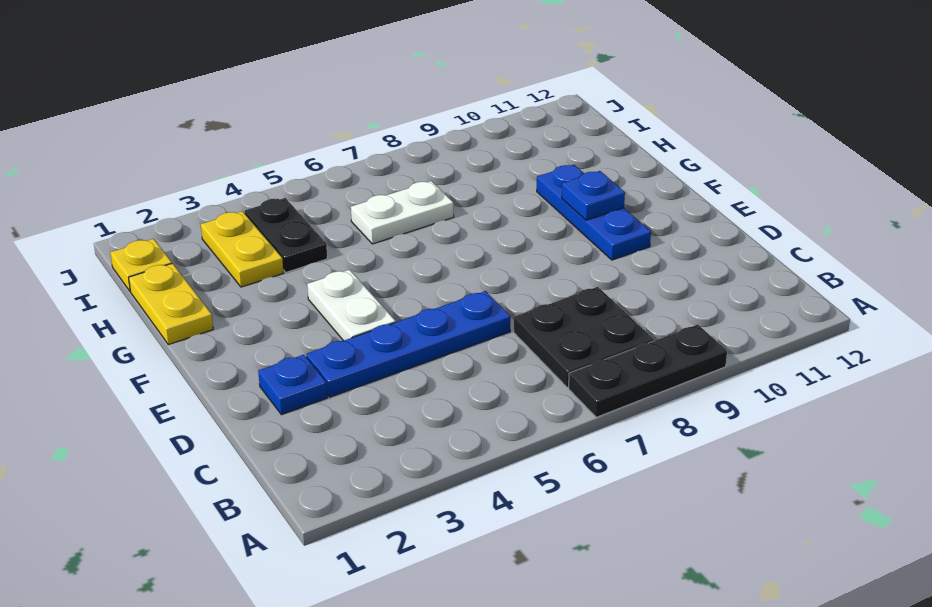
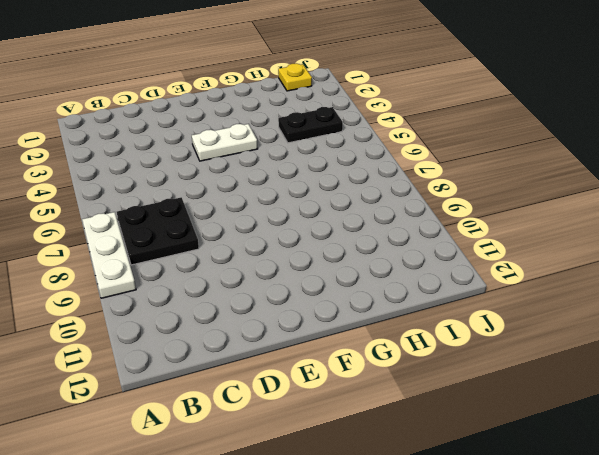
white 1x3 plate [82,212,136,298] -> black 1x3 plate [569,325,727,417]
none -> blue 1x1 plate [258,355,327,415]
none -> blue 1x4 plate [306,291,510,397]
none -> blue 1x3 plate [537,165,651,260]

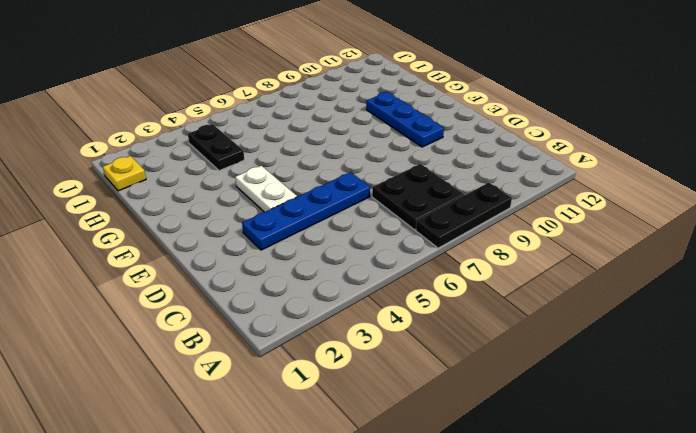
none -> blue 1x1 plate [258,355,327,415]
none -> yellow 1x2 plate [129,263,213,345]
none -> yellow 1x2 plate [201,211,284,287]

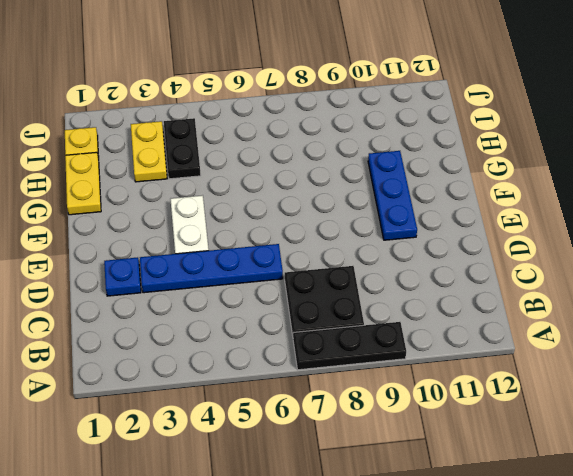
none -> white 1x2 plate [351,181,454,244]
none -> blue 1x1 plate [562,171,625,220]

